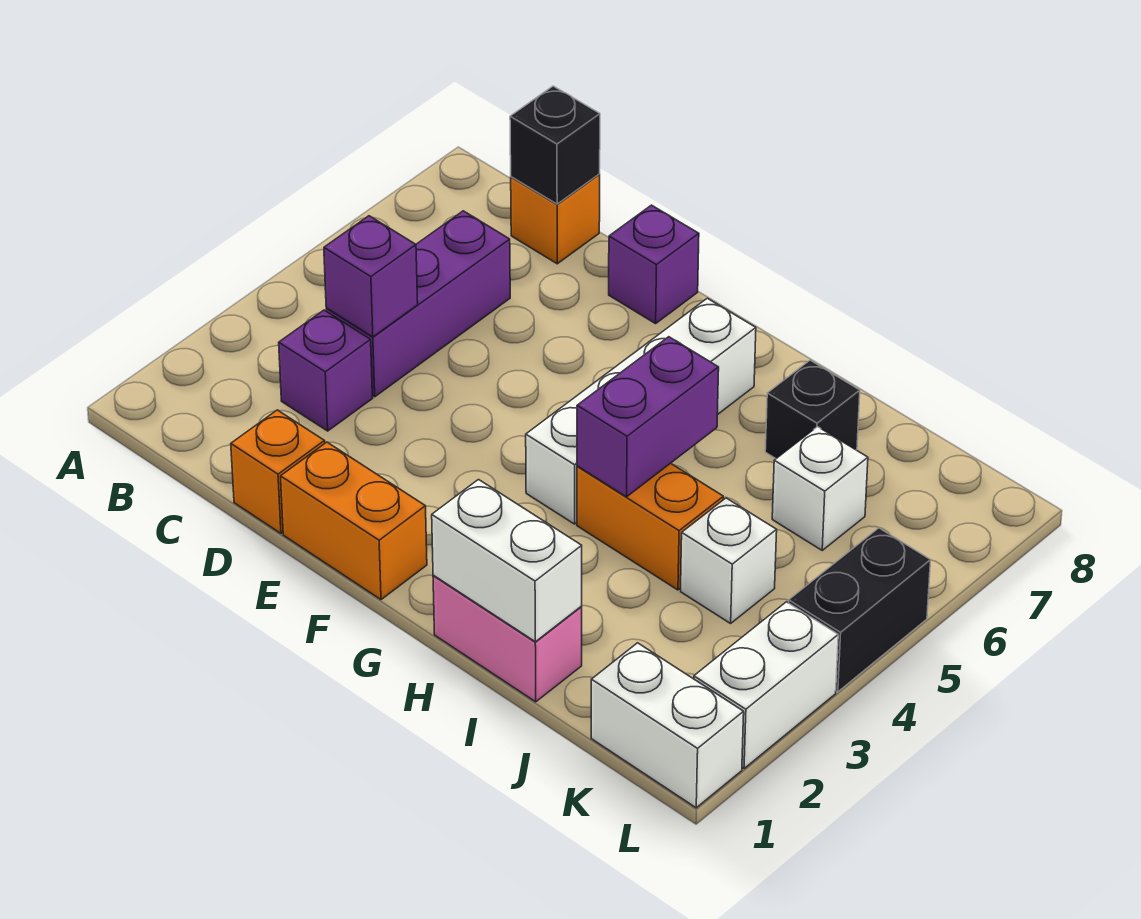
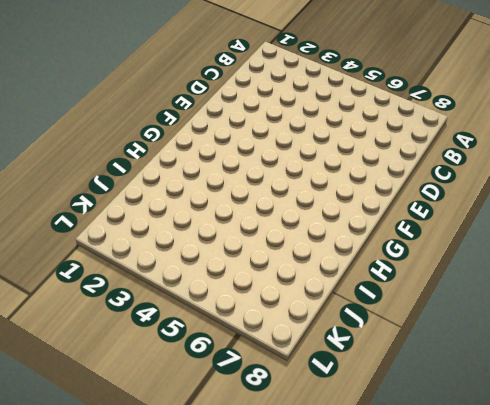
none -> purple 1x1 brick [279,310,373,431]
none -> purple 1x3 brick [326,211,510,397]
none -> orange 1x1 brick [511,174,600,264]

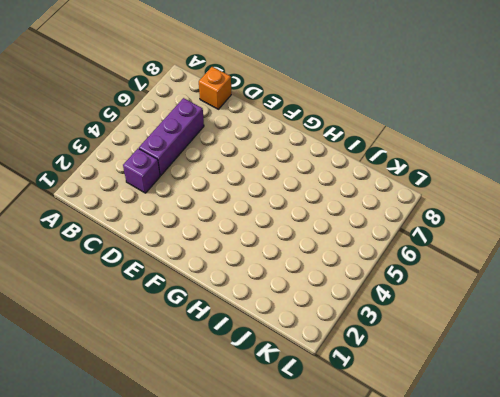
none -> orange 1x1 brick [231,410,325,533]
none -> orange 1x2 brick [281,442,427,600]
none -> purple 1x1 brick [609,205,699,324]

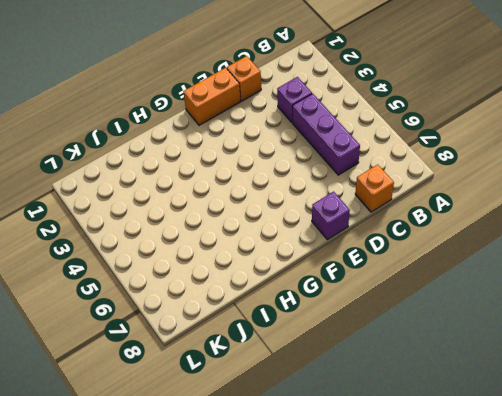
none -> white 1x4 brick [526,298,756,524]
none -> pink 1x2 brick [433,575,582,702]
none -> orange 1x2 brick [577,463,723,590]

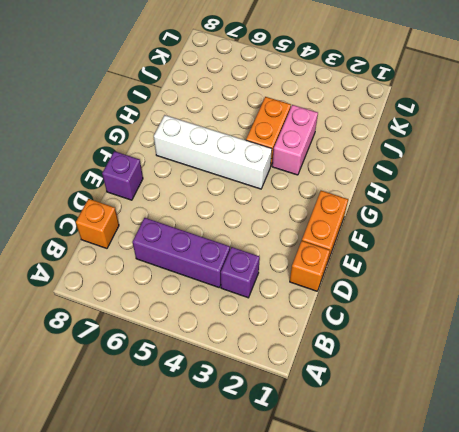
pink 1x2 brick [272,105,318,175] -> pink 1x2 brick moved to [433,575,582,702]
none -> black 1x1 brick [765,360,860,459]
none -> white 1x1 brick [681,498,777,623]
none -> white 1x1 brick [772,427,868,550]

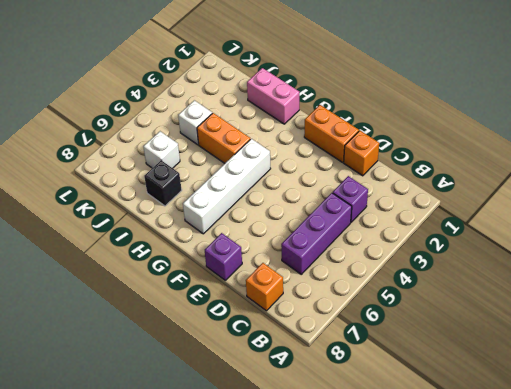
none -> white 1x2 brick [591,643,744,808]
none -> white 1x2 brick [694,602,838,769]
none -> black 1x2 brick [789,528,931,692]

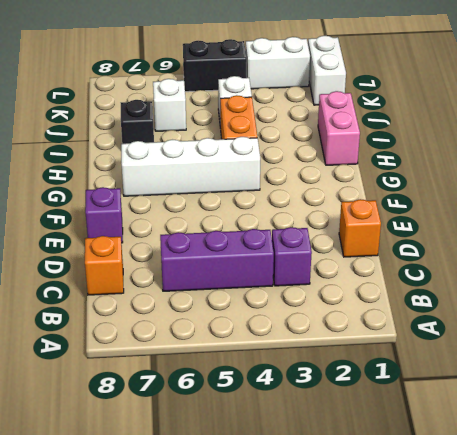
none -> orange 1x2 brick [281,442,427,600]
none -> purple 1x1 brick [324,216,418,337]
none -> black 1x1 brick [510,86,600,204]

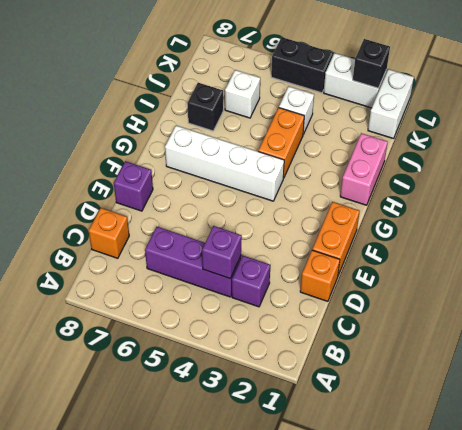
black 1x1 brick [353,39,390,88] -> black 1x1 brick moved to [510,86,600,204]
none -> white 1x2 brick [432,480,582,642]
none -> purple 1x2 brick [577,337,719,497]

